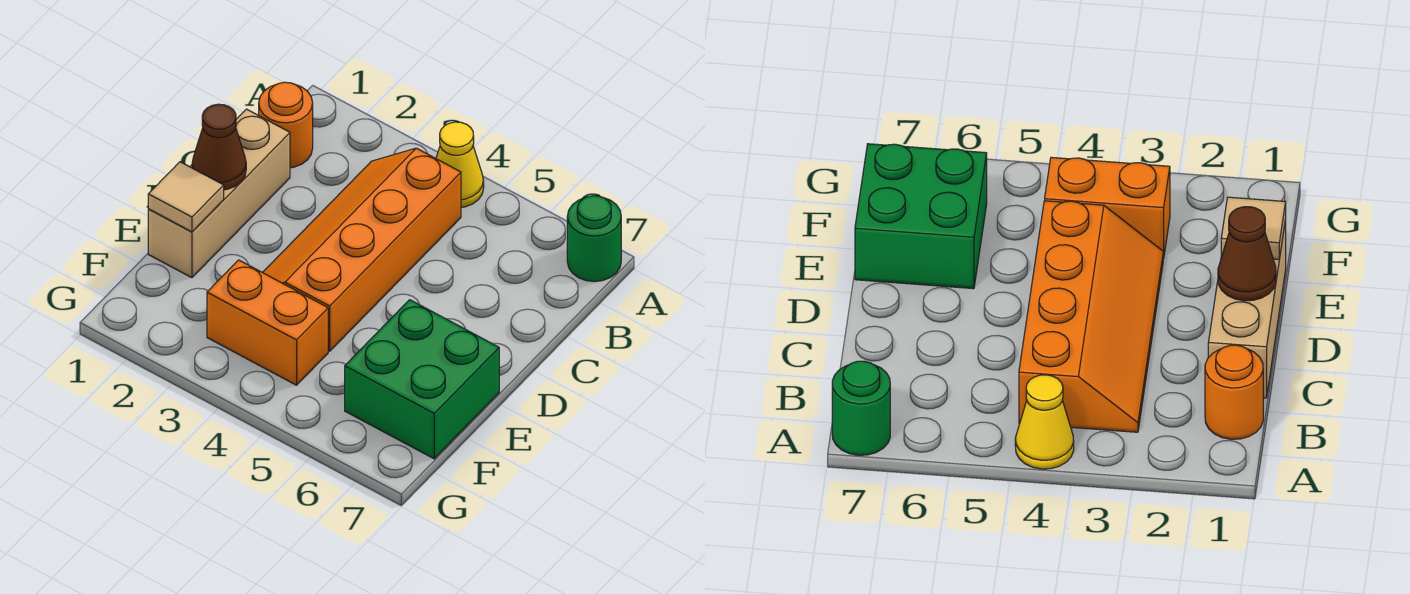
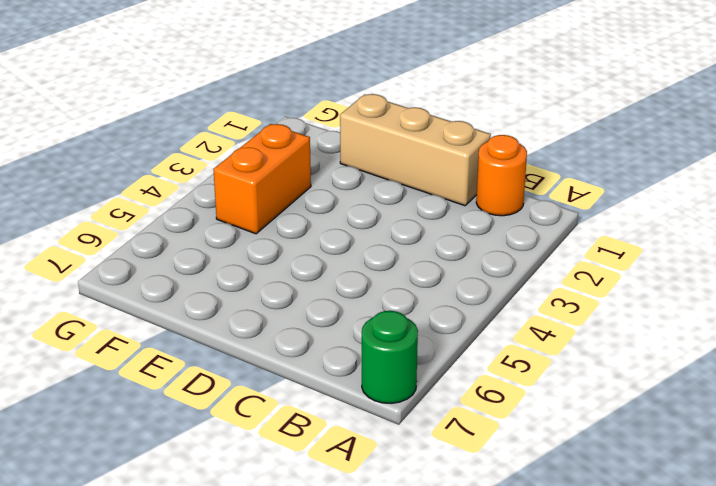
none -> yellow 1x1 cone [436,122,484,207]
none -> orange 2x4 slope [263,148,461,351]

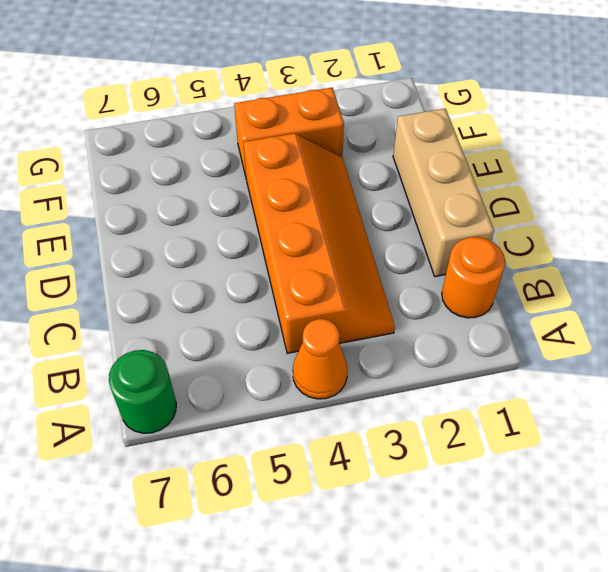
orange 1x1 cone [293,319,348,399] -> yellow 1x1 cone [436,122,484,207]
none -> green 2x2 brick [345,300,499,459]
none -> brown 1x1 cone [192,104,246,190]

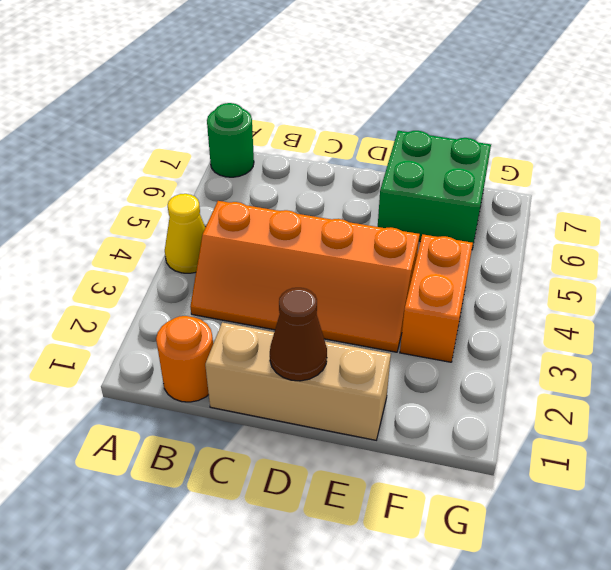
none -> tan 1x1 tile [148,162,224,232]

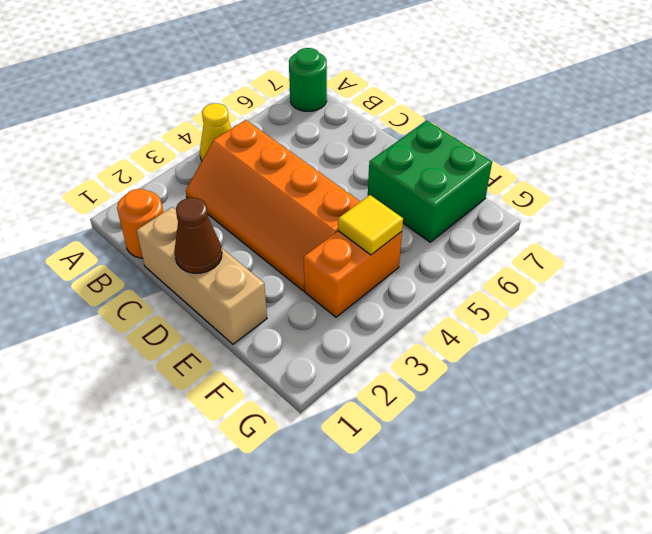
yellow 1x1 tile [338,195,403,255] -> none
none -> tan 1x1 tile [148,162,224,232]

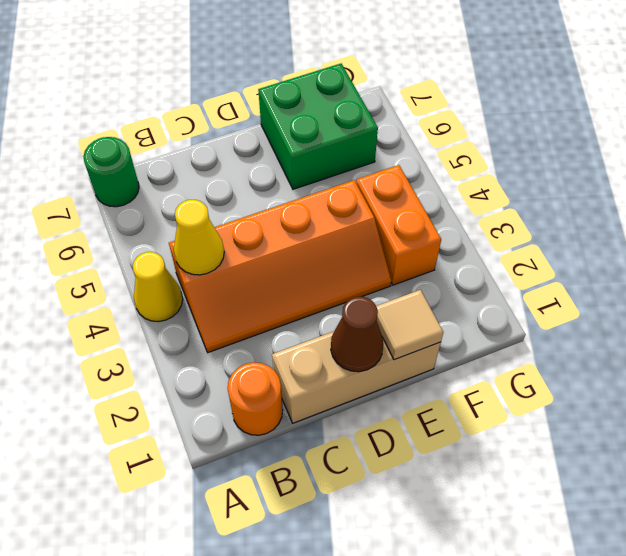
yellow 1x1 cone [174,200,224,275] -> none

